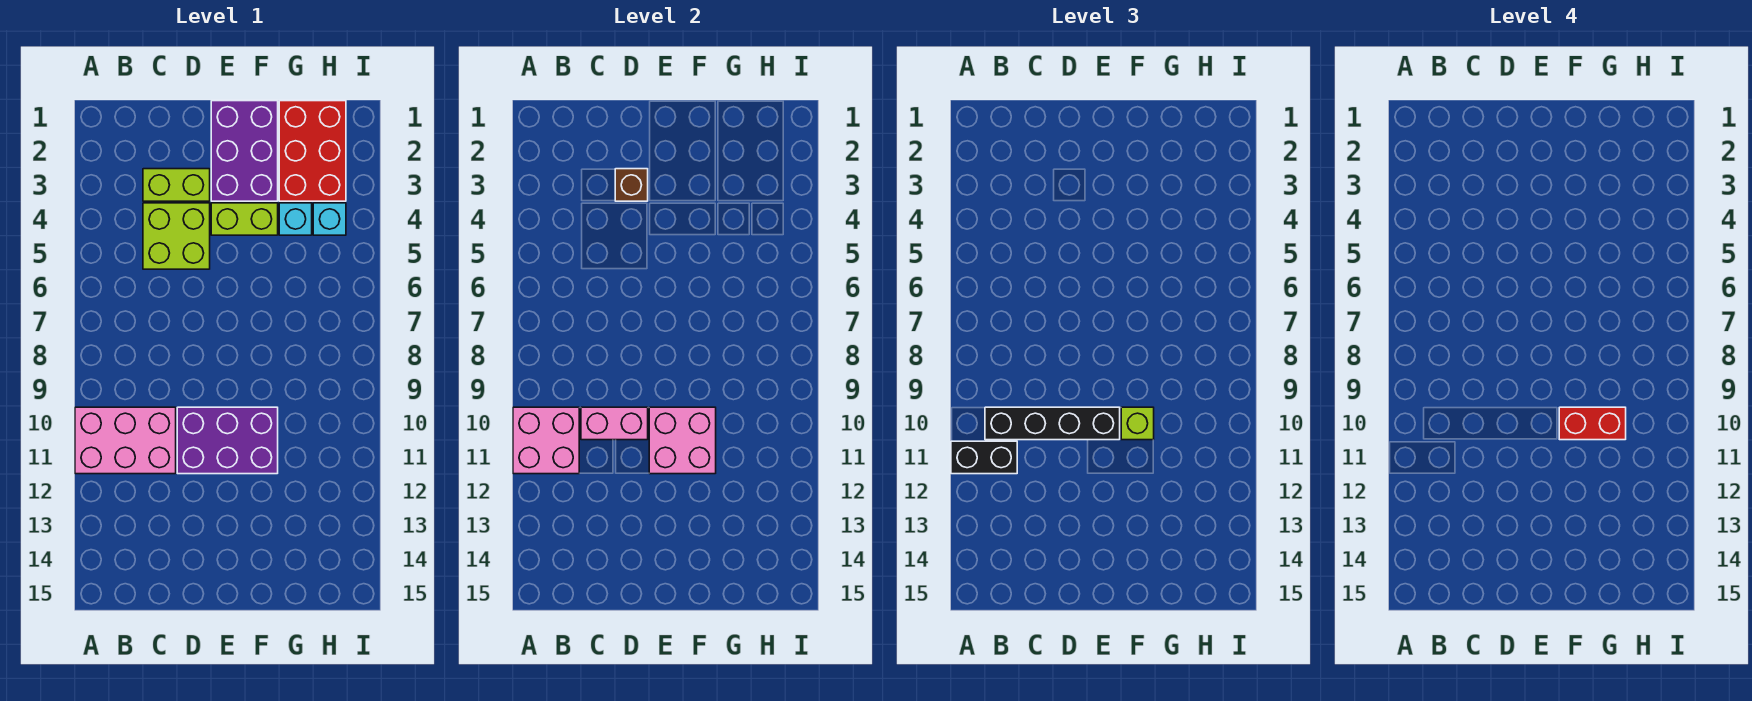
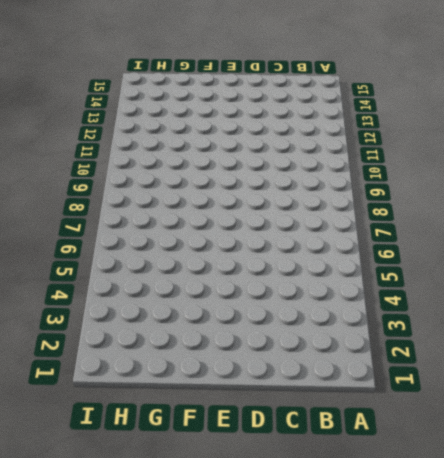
none -> pink 2x3 brick [75,407,176,474]
none -> lime 1x2 brick [143,169,210,201]
none -> lime 2x2 brick [143,203,210,269]

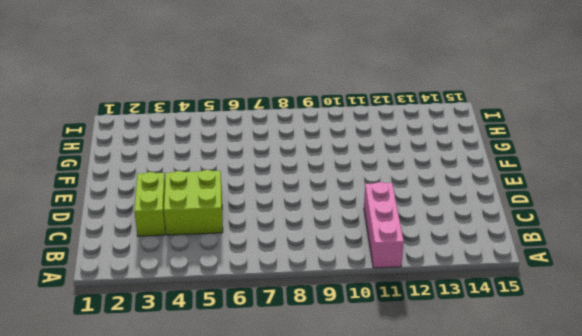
pink 1x3 brick [364,182,404,268] -> pink 2x3 brick [75,407,176,474]
none -> purple 2x3 brick [177,407,278,474]
none -> purple 2x3 brick [211,101,278,201]
none -> lime 1x2 brick [211,203,278,235]

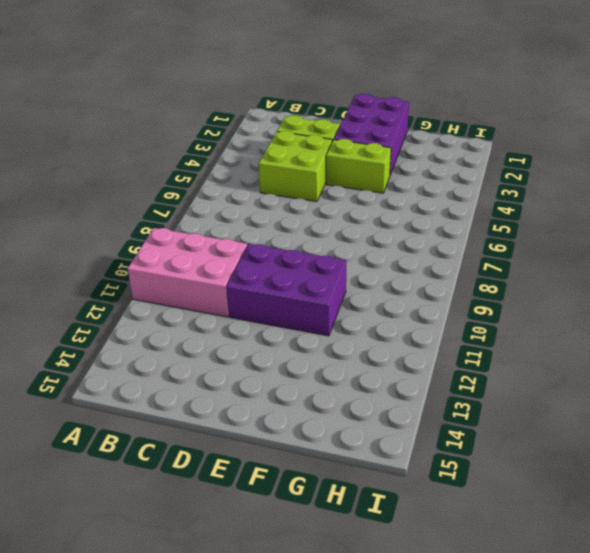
none -> red 2x3 brick [279,101,346,201]
none -> cyan 1x1 brick [279,203,312,235]
none -> cyan 1x1 brick [313,203,346,235]

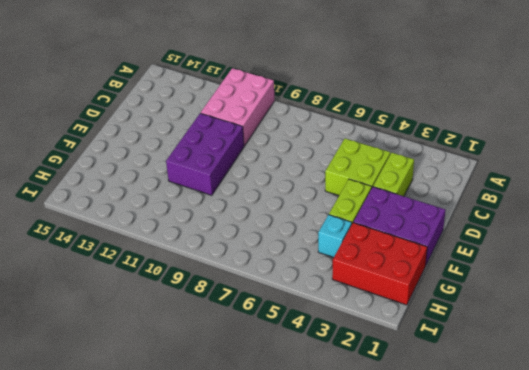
none -> cyan 1x1 brick [313,203,346,235]
none -> pink 2x2 brick [513,407,579,474]
none -> pink 1x2 brick [581,407,648,440]

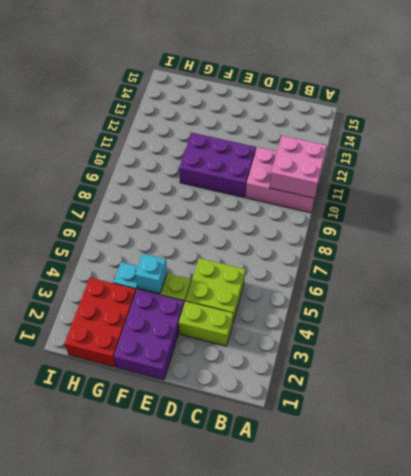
cyan 1x1 brick [135,254,167,294] -> cyan 1x1 brick moved to [313,203,346,235]
none -> pink 1x2 brick [581,407,648,440]
none -> brown 1x1 brick [615,169,648,201]
none -> pink 2x2 brick [649,407,716,474]

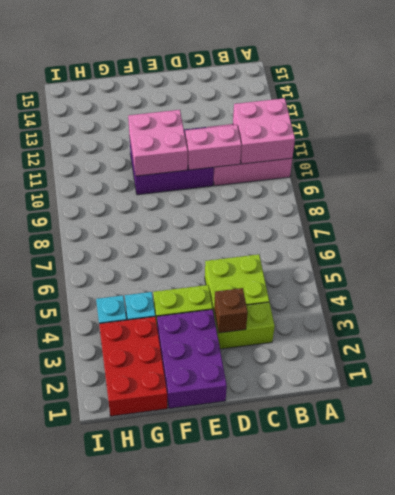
none -> black 1x2 brick [951,441,1017,474]
none -> black 1x4 brick [985,407,1120,440]
none -> lime 1x1 brick [1121,407,1154,440]

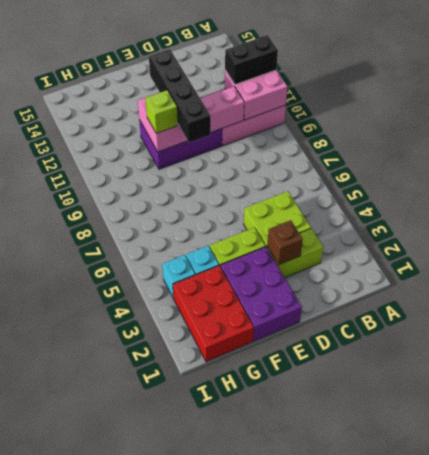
black 1x4 brick [149,49,211,143] -> black 1x4 brick turned to [985,407,1120,440]
none -> red 1x2 brick [1559,407,1626,440]

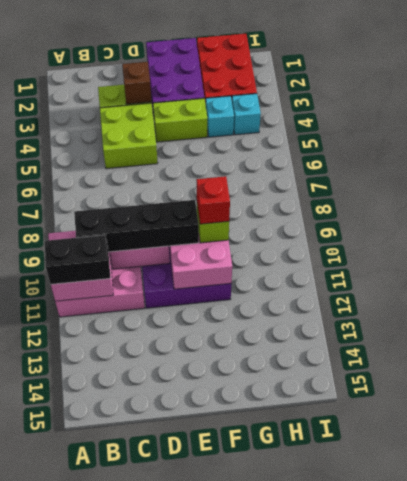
red 1x1 brick [196,176,230,224] -> red 1x2 brick [1559,407,1626,440]

